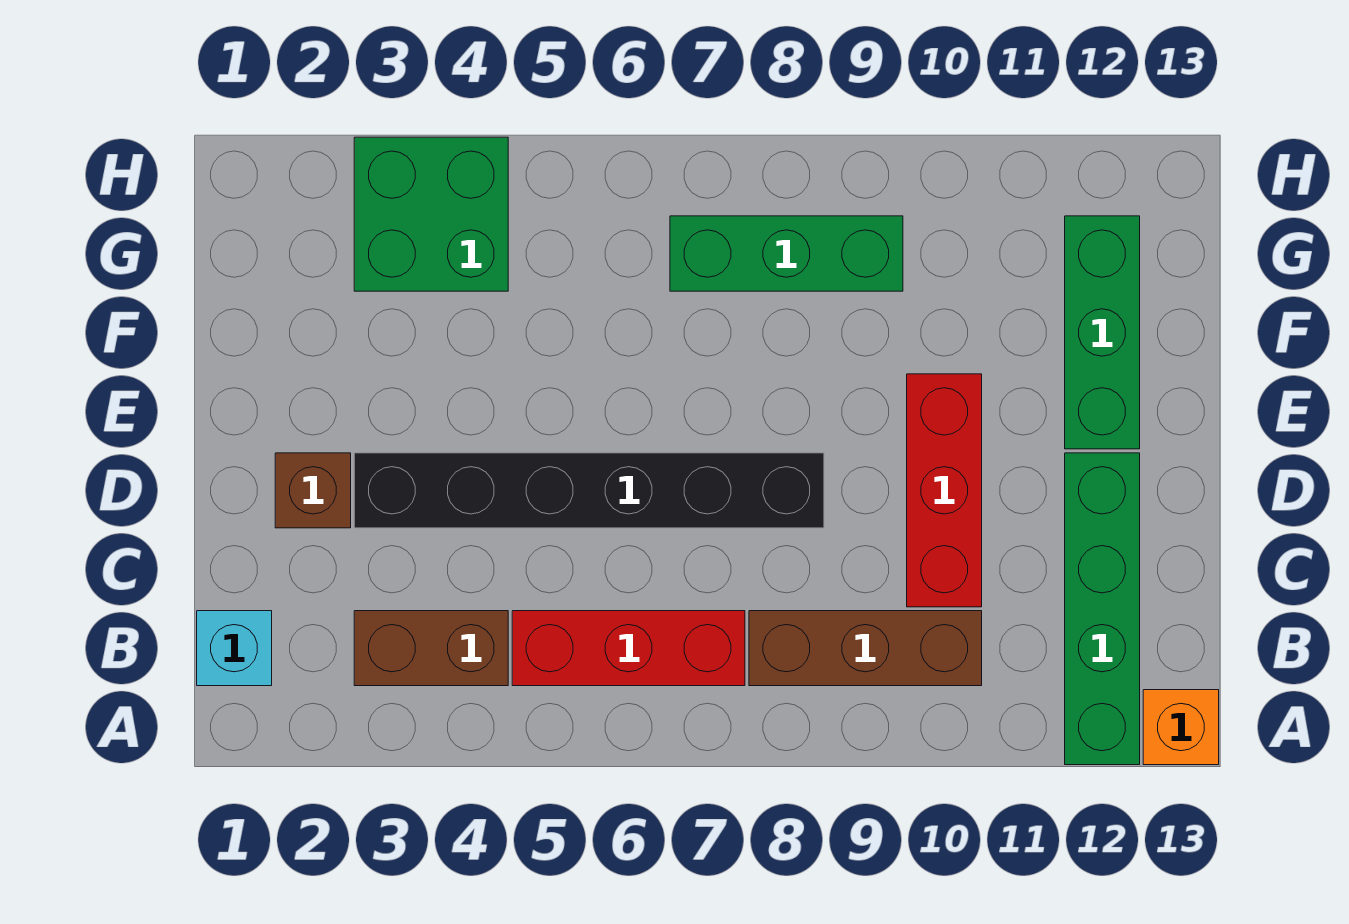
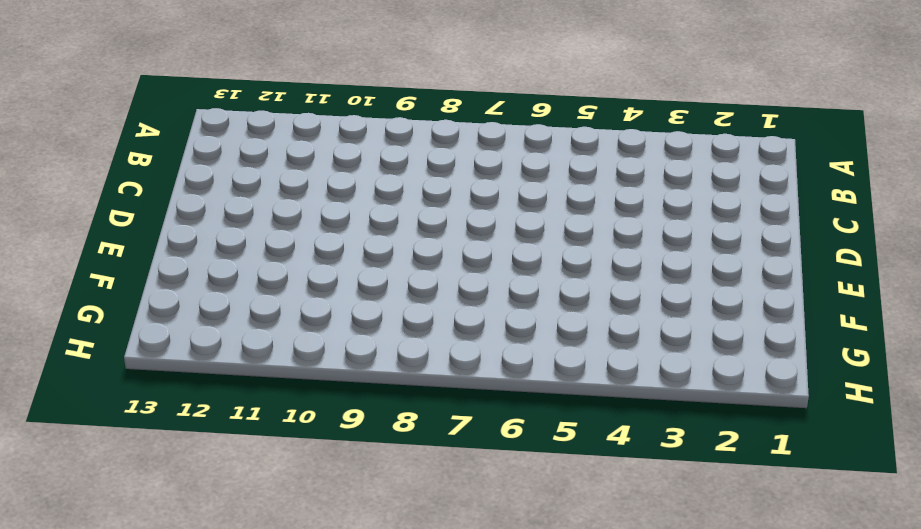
none -> green 1x4 brick [1065,453,1140,765]
none -> orange 1x1 brick [1143,690,1219,765]
none -> cyan 1x1 brick [197,611,272,686]

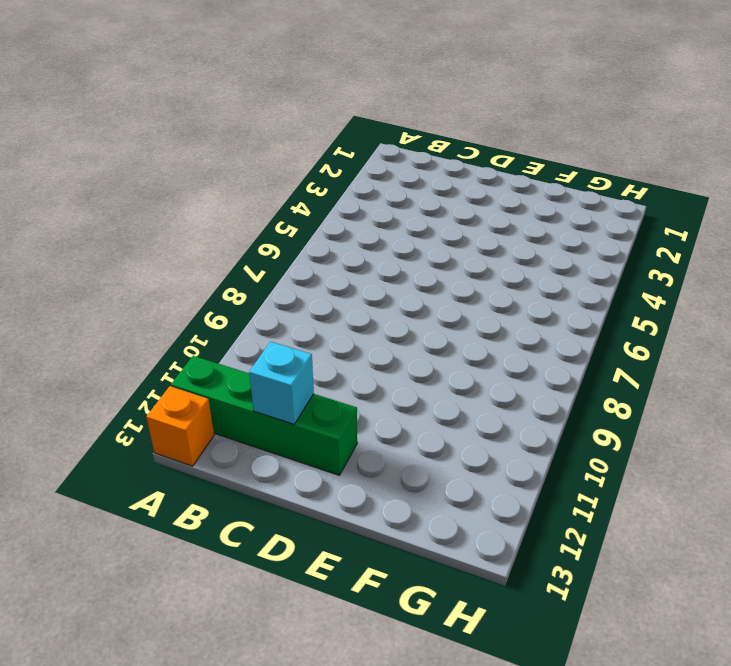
cyan 1x1 brick [249,342,314,424] -> cyan 1x1 brick moved to [197,611,272,686]
none -> brown 1x2 brick [354,611,508,686]
none -> red 1x3 brick [512,611,745,686]
none -> brown 1x3 brick [749,611,982,686]

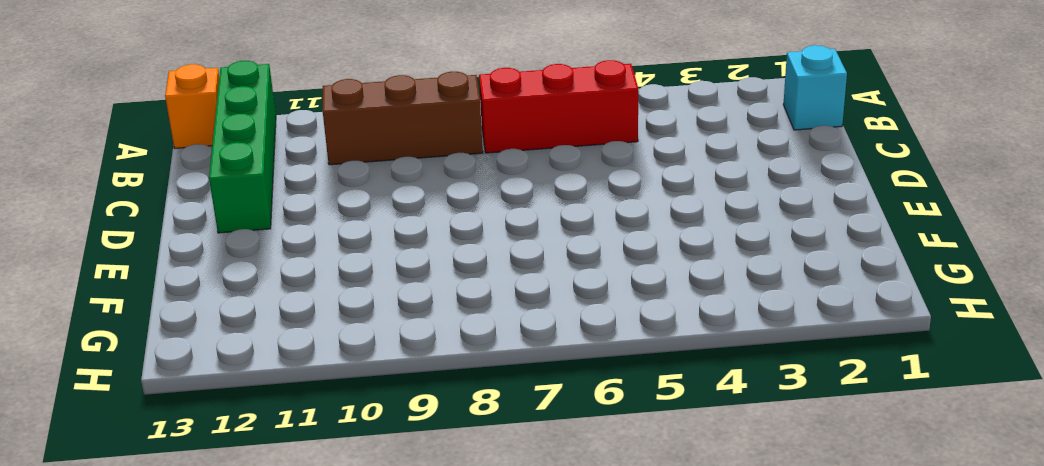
none -> brown 1x2 brick [354,611,508,686]
none -> red 1x3 brick [907,374,982,607]
none -> brown 1x1 brick [275,453,351,528]

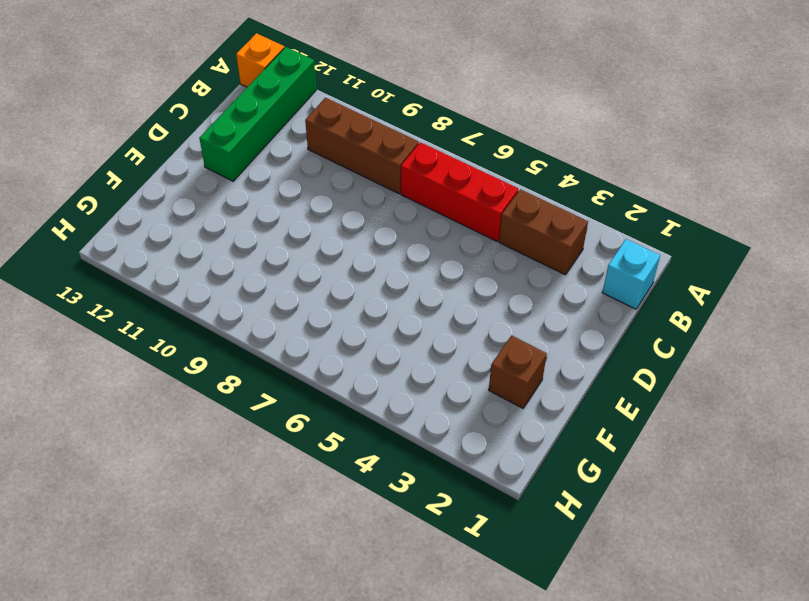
brown 1x1 brick [489,335,547,408] -> brown 1x1 brick moved to [275,453,351,528]
none -> red 1x3 brick [907,374,982,607]
none -> black 1x6 brick [354,453,824,528]
none -> green 1x3 brick [1065,216,1140,449]

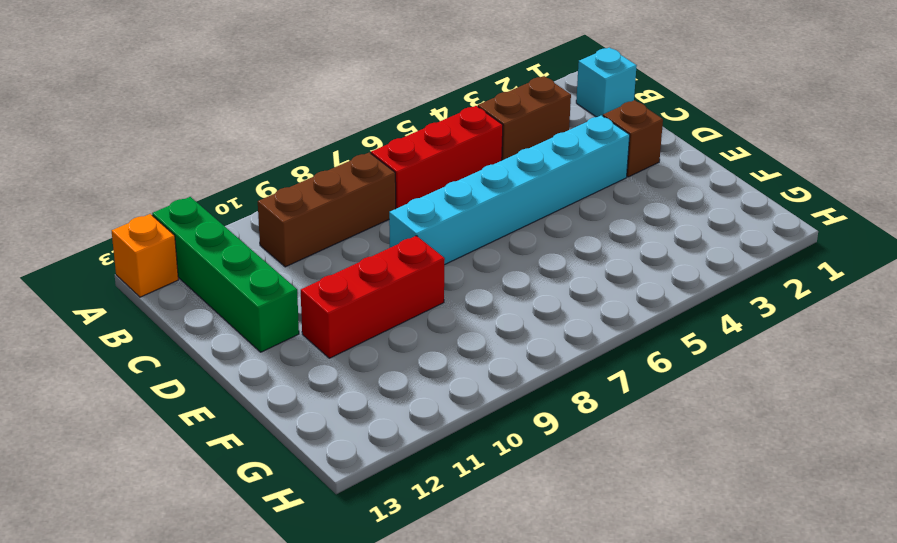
cyan 1x6 brick [389,115,630,265] -> black 1x6 brick [354,453,824,528]
red 1x3 brick [301,236,445,358] -> red 1x3 brick turned to [907,374,982,607]
none -> green 1x3 brick [1065,216,1140,449]
none -> green 2x2 brick [354,137,508,291]
none -> green 1x3 brick [670,216,903,291]

